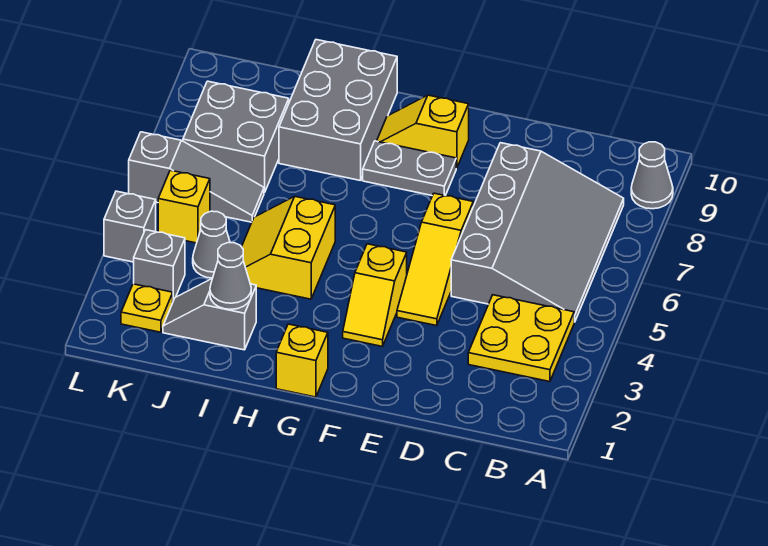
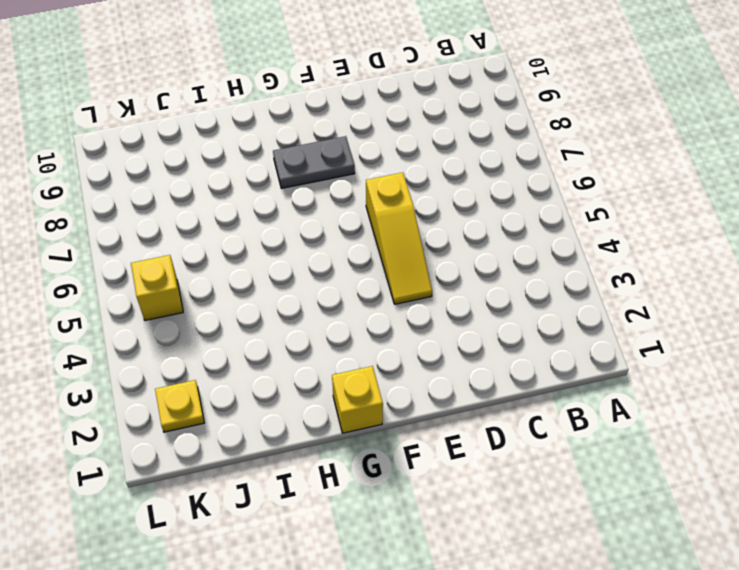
none -> grey 1x1 cone [631,142,673,209]
none -> yellow 2x2 plate [468,295,575,382]
none -> grey 3x4 slope [451,143,624,322]

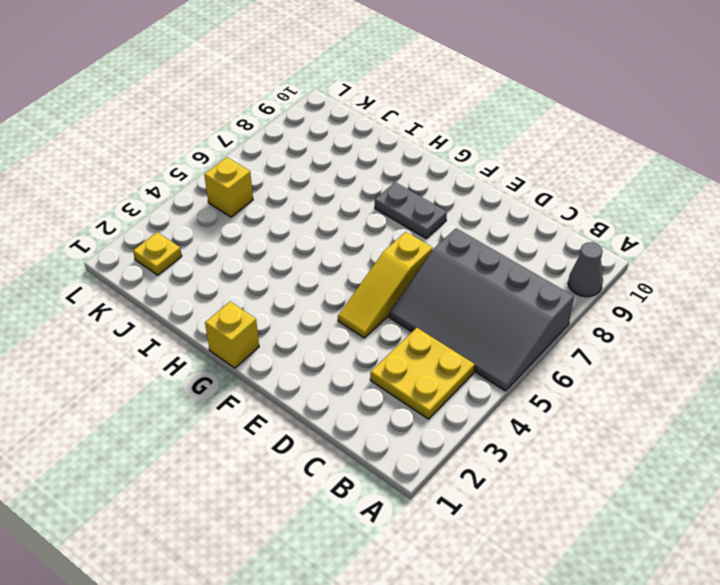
grey 3x4 slope [389,228,574,391] -> grey 3x4 slope turned to [451,143,624,322]
none -> yellow 1x2 slope [343,244,407,347]
none -> yellow 1x2 slope [377,95,469,168]
none -> yellow 2x2 slope [242,197,335,299]

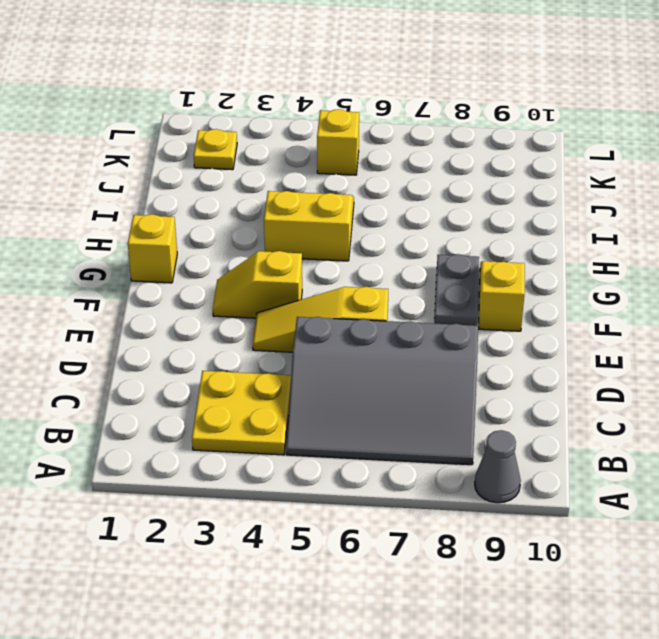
none -> grey 2x3 brick [279,40,397,181]
none -> grey 1x2 slope [163,279,256,350]
none -> grey 1x1 cone [193,211,230,278]

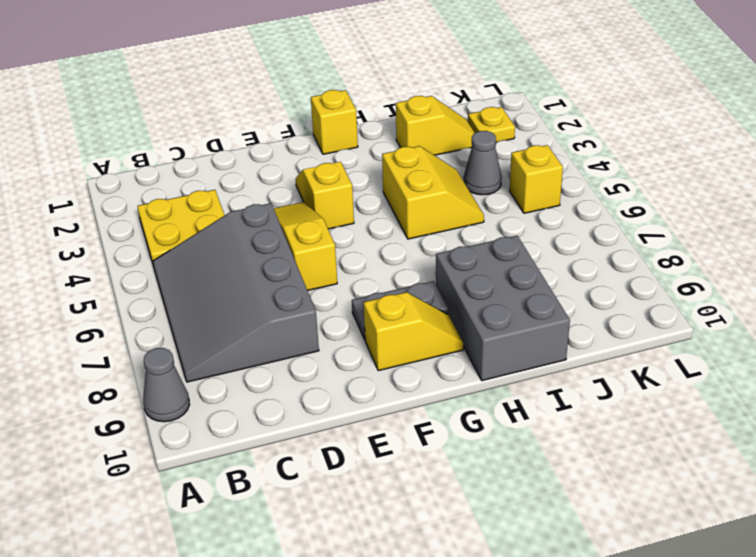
yellow 1x2 slope [396,96,475,155] -> grey 1x2 slope [163,279,256,350]
none -> grey 1x3 slope [129,132,264,222]
none -> grey 2x2 brick [183,81,289,193]
none -> grey 1x1 brick [134,230,185,301]

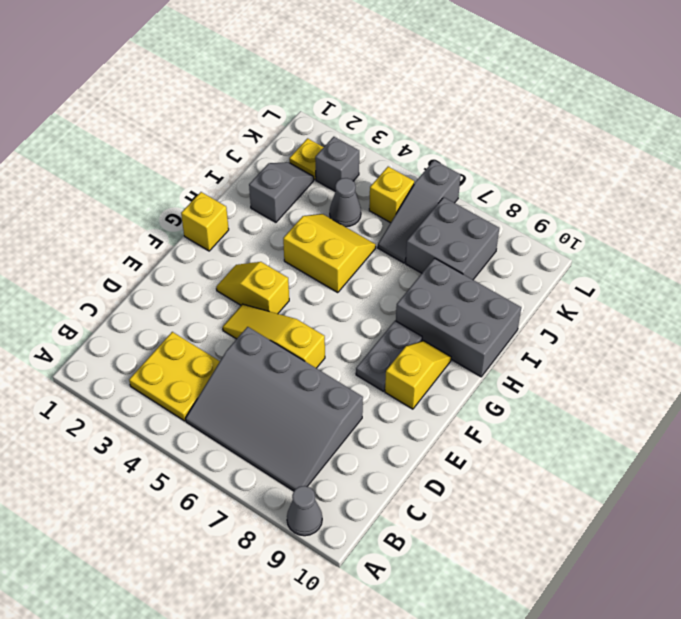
none -> grey 1x1 brick [104,191,156,262]
none -> grey 1x1 cone [210,243,251,309]

